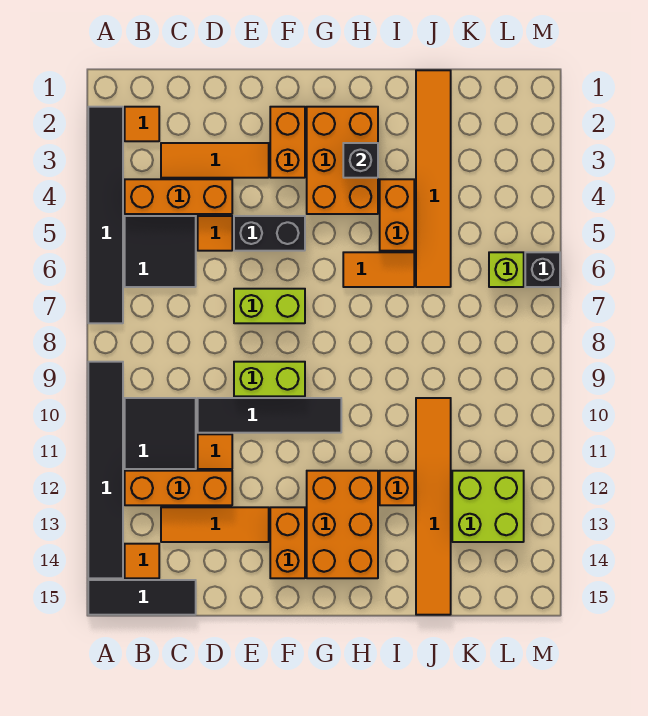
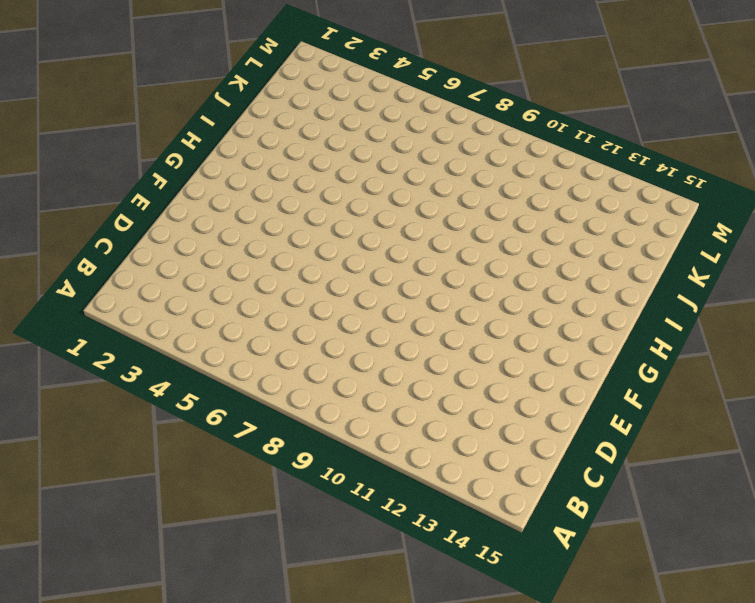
none -> black 1x6 tile [88,107,123,323]
none -> black 1x6 tile [88,362,123,578]
none -> black 1x3 tile [88,580,196,615]
none -> orange 1x1 tile [125,107,159,141]

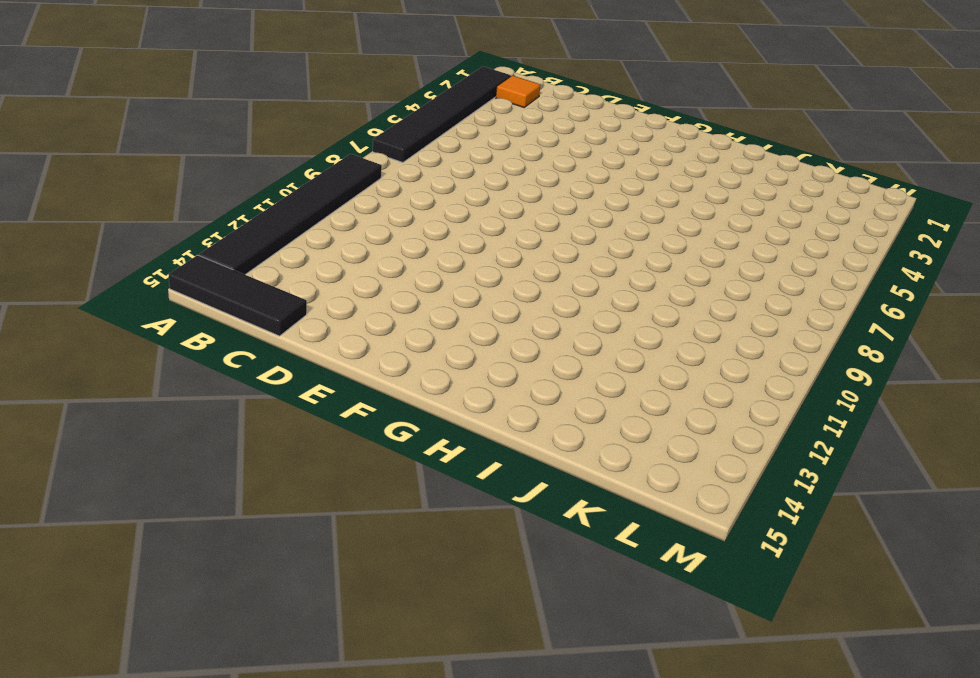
none -> orange 1x3 brick [125,179,232,214]
none -> black 2x2 tile [125,216,196,287]
none -> black 2x2 tile [125,398,196,469]
none -> orange 1x3 brick [125,471,232,505]

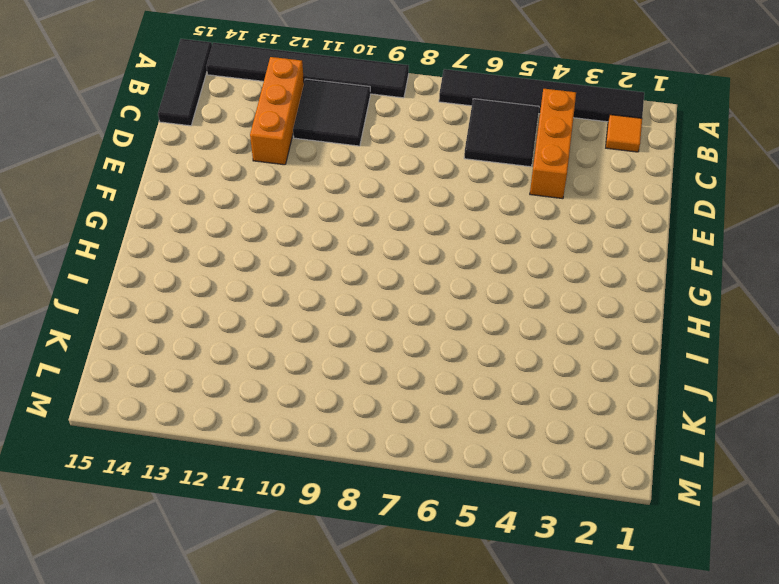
none -> orange 1x1 tile [125,544,159,578]
none -> orange 1x3 tile [161,143,269,178]
none -> orange 1x3 tile [161,507,269,542]
none -> orange 1x1 tile [198,216,232,251]

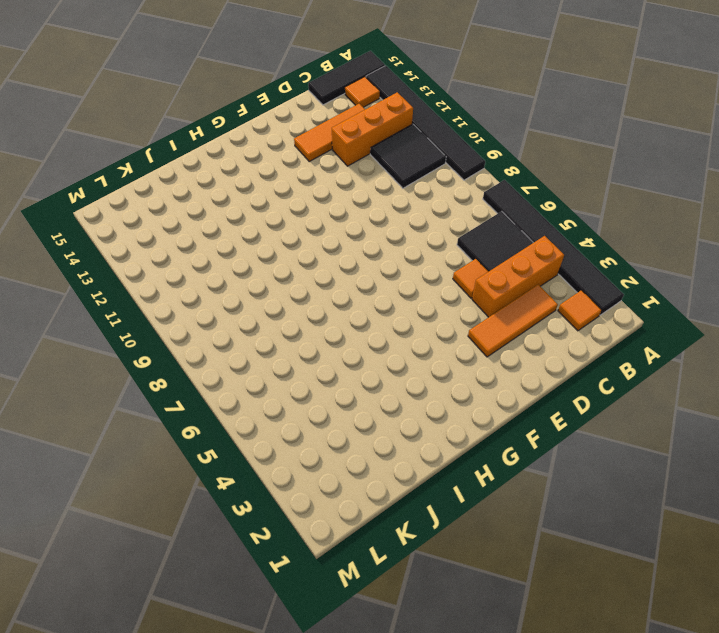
none -> black 1x4 tile [198,398,341,433]
none -> orange 1x1 tile [198,434,232,469]
none -> black 1x2 brick [234,216,305,251]
none -> lime 1x2 brick [234,289,305,323]

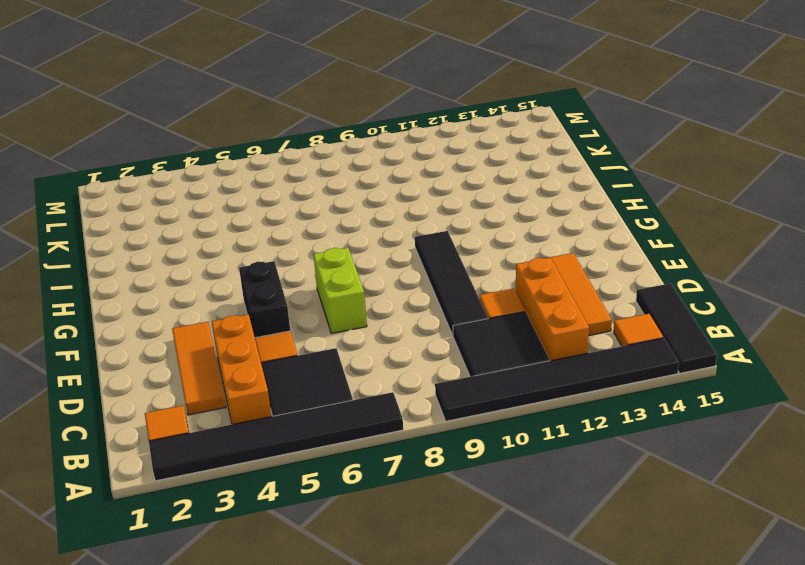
none -> lime 1x2 brick [234,362,305,396]
none -> orange 1x2 brick [270,107,305,178]
none -> orange 1x2 brick [270,507,305,578]
none -> orange 2x3 brick [307,107,378,214]

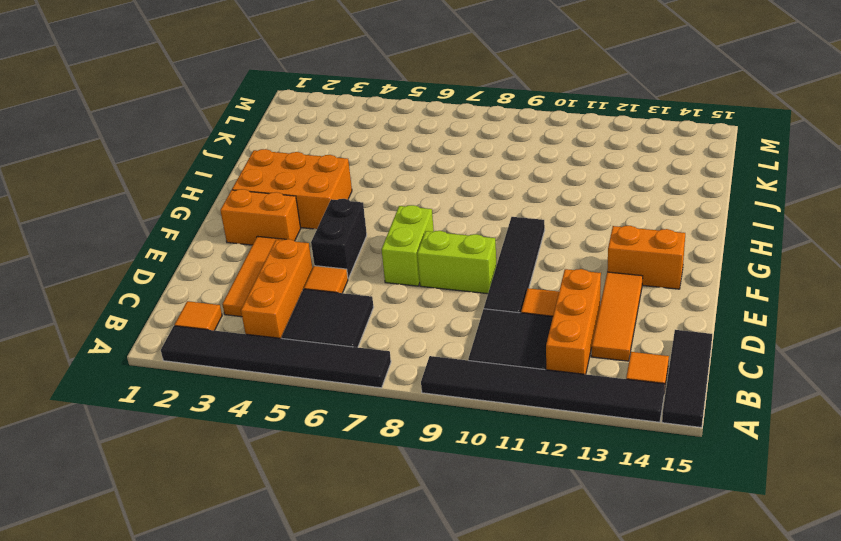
lime 1x2 brick [417,231,496,294] -> lime 1x2 brick turned to [234,362,305,396]
none -> orange 2x3 brick [307,471,378,578]
none -> orange 1x2 tile [343,252,414,287]
none -> orange 1x2 brick [380,179,414,251]
none -> orange 1x1 brick [380,471,414,505]

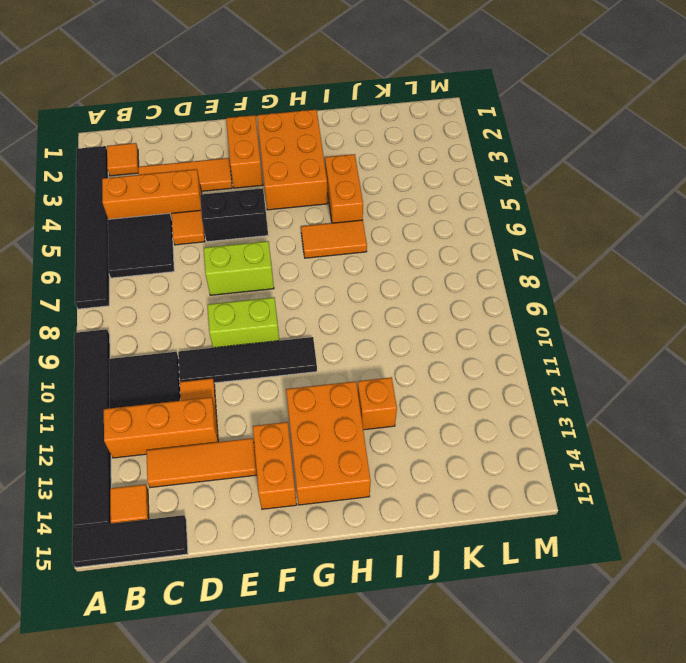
none -> orange 1x6 tile [416,70,451,287]
none -> orange 1x6 tile [416,398,451,615]
none -> lime 2x2 brick [452,471,524,542]
none -> lime 1x1 brick [489,252,524,287]

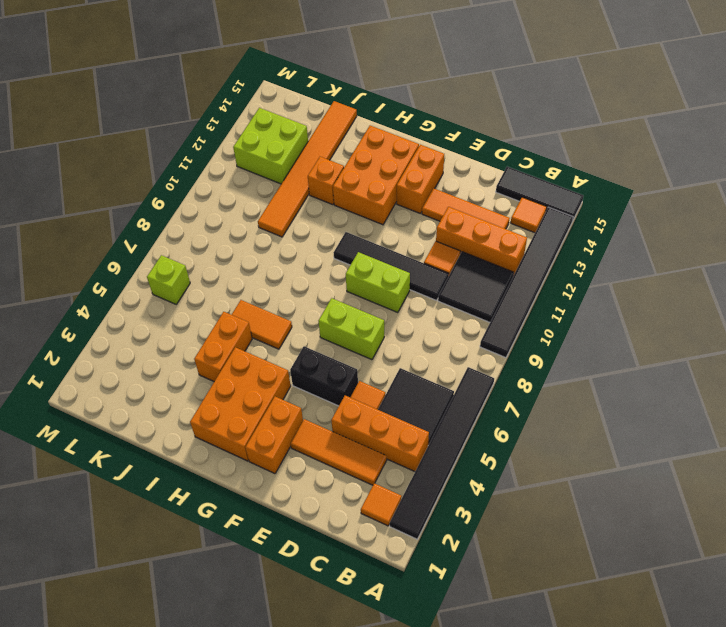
none -> orange 1x6 tile [416,70,451,287]
none -> black 1x1 brick [525,252,560,287]
none -> black 1x1 brick [343,143,378,178]

